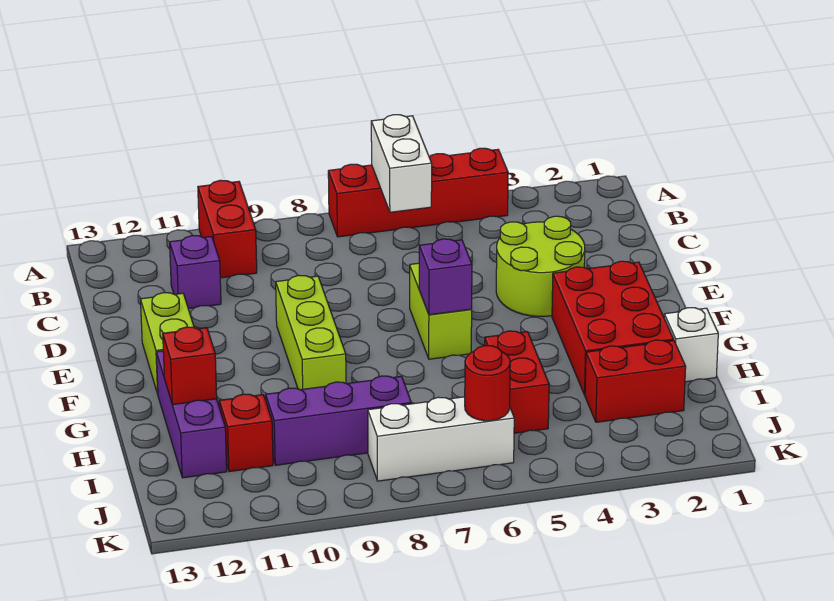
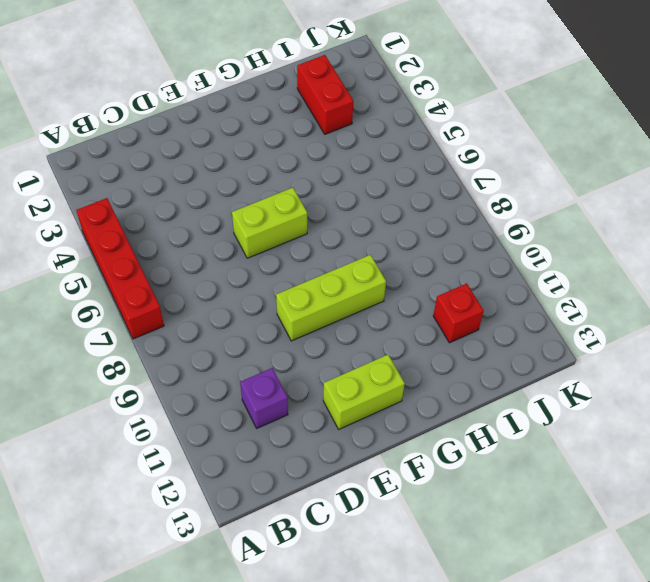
none -> red 1x2 brick [198,180,257,278]
none -> lime 2x2 round brick [496,216,585,316]
none -> red 2x3 brick [552,261,674,395]

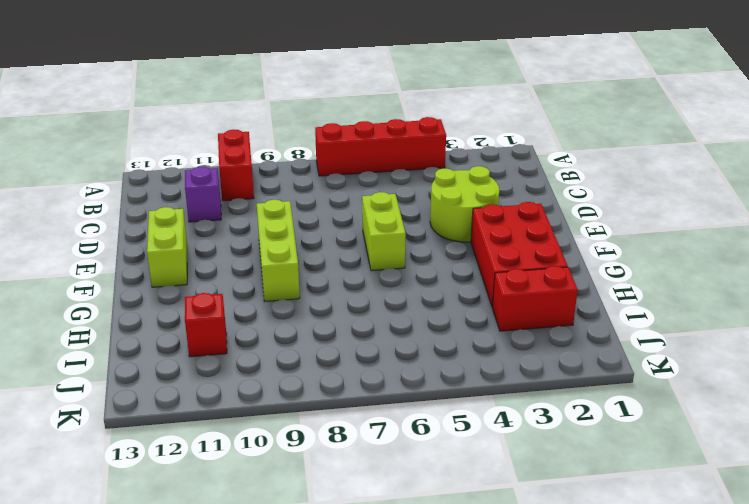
none -> purple 1x3 brick [156,351,227,478]
none -> white 1x1 brick [664,308,718,382]
none -> red 1x2 brick [485,331,549,433]

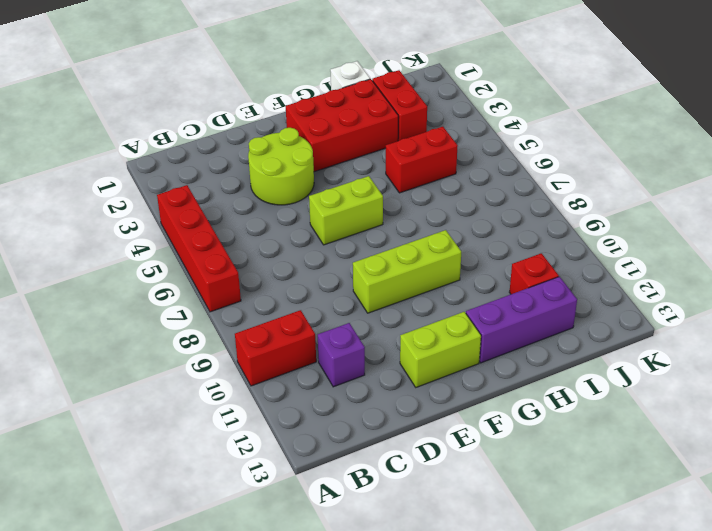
none -> purple 1x3 brick [266,376,411,465]
none -> white 1x3 brick [368,397,514,481]
none -> white 1x2 brick [371,115,432,212]

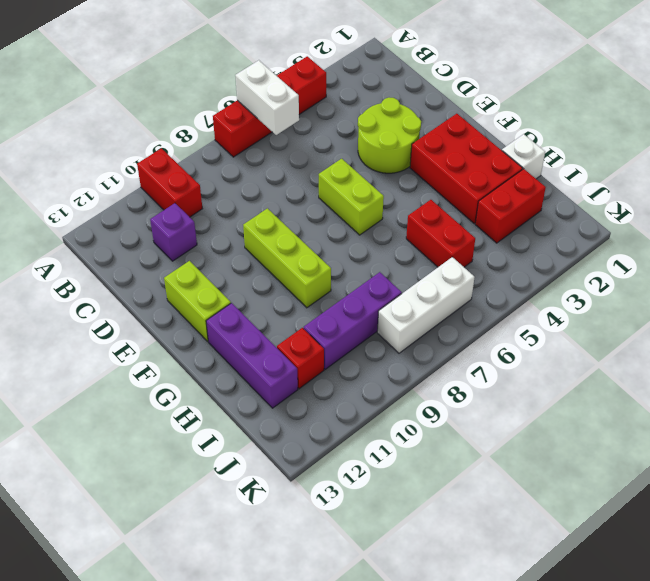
none -> purple 1x1 brick [419,239,472,315]
none -> red 1x1 brick [163,327,217,405]
none -> red 1x1 round brick [465,345,510,421]

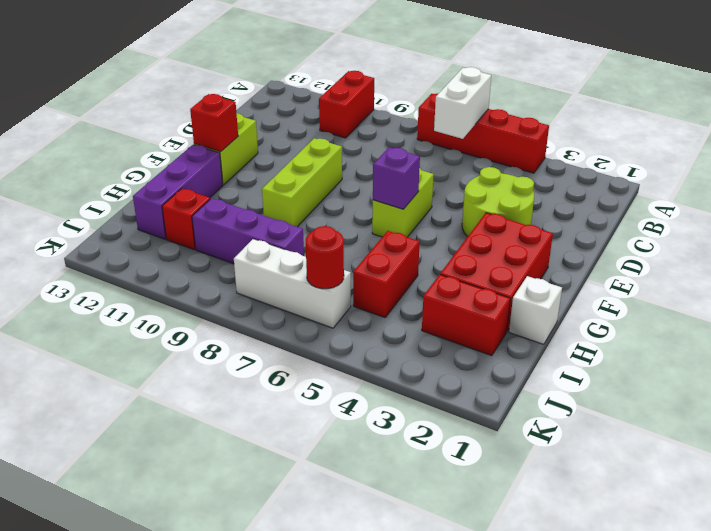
red 1x1 brick [190,94,238,152] -> red 1x1 brick moved to [163,327,217,405]
none -> purple 1x1 brick [170,236,221,309]

